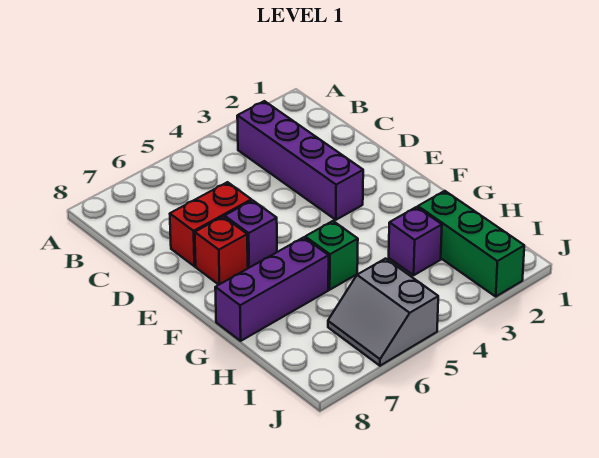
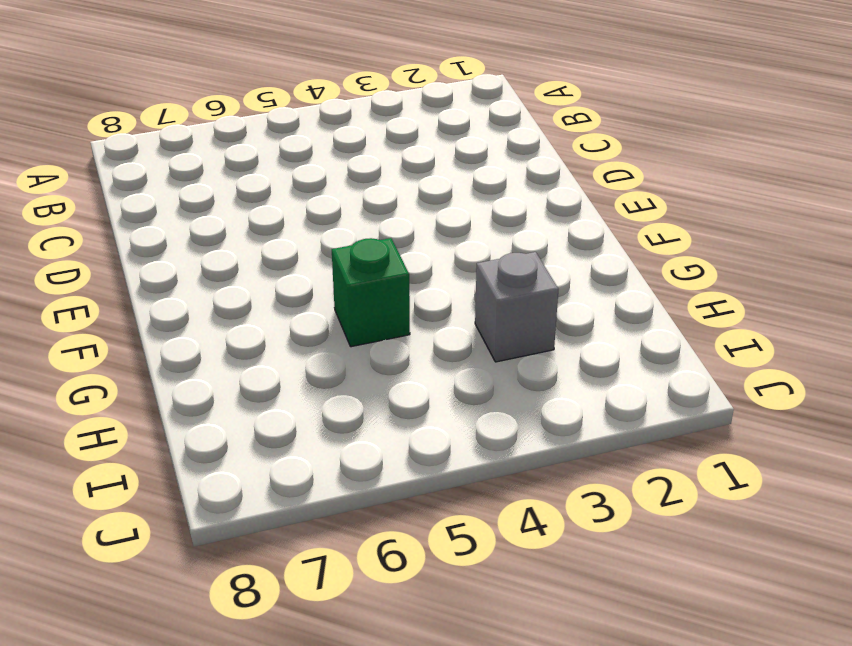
grey 1x1 brick [475,252,558,362] -> purple 1x1 brick [389,207,442,275]
none -> purple 1x4 brick [237,101,363,220]
none -> red 1x2 brick [170,182,251,266]

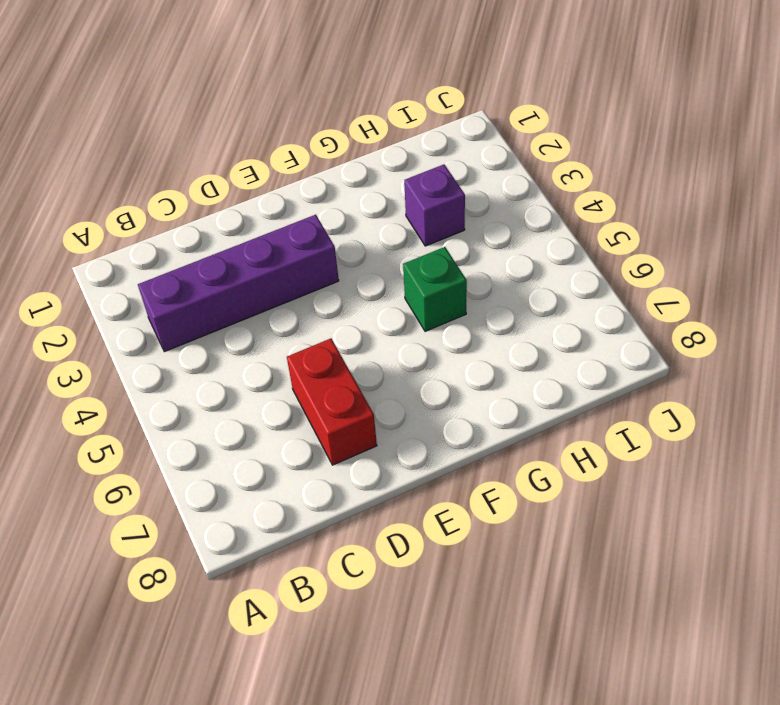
none -> purple 1x1 brick [225,200,277,268]
none -> red 1x1 brick [195,217,248,285]

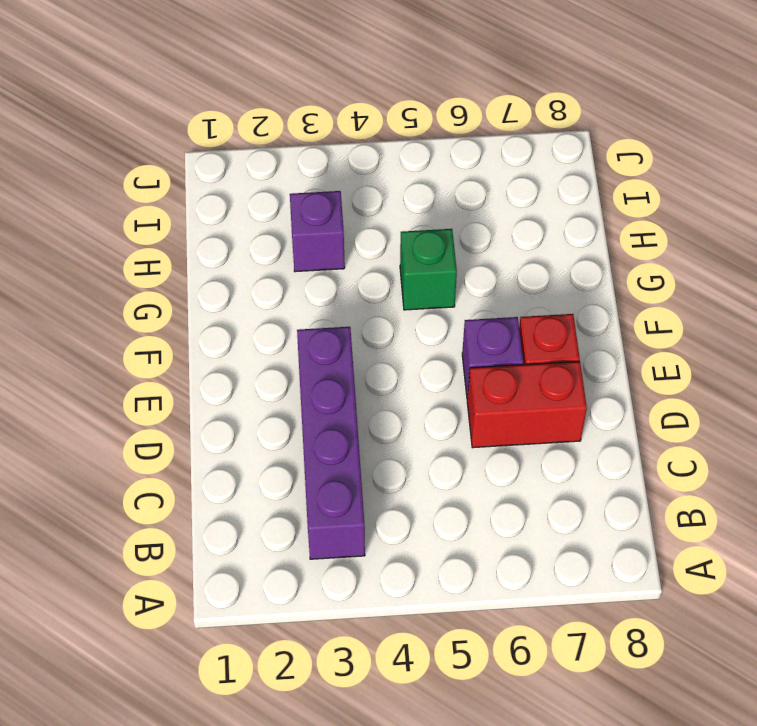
none -> purple 1x3 brick [215,237,329,341]
none -> green 1x3 brick [418,191,524,296]

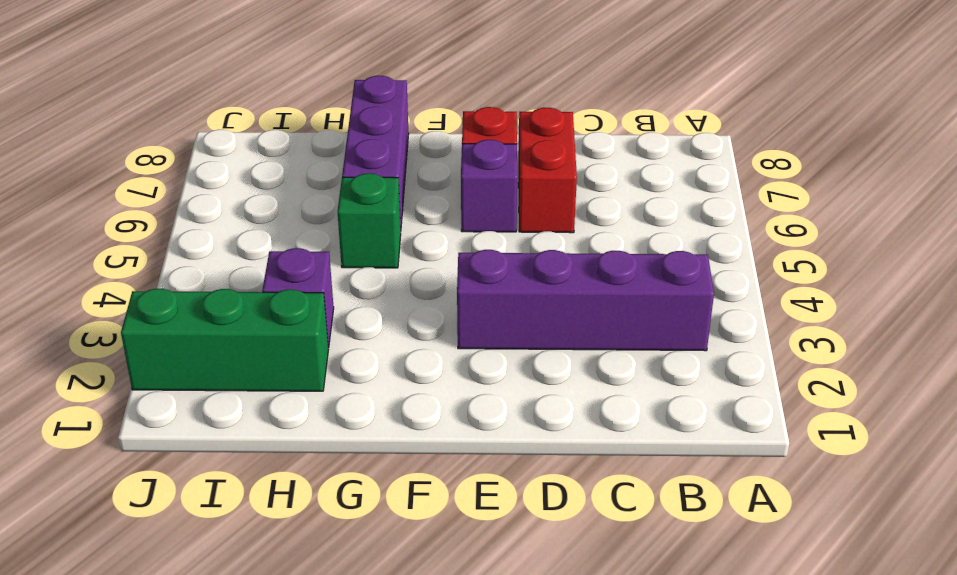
none -> grey 2x2 slope [328,259,438,366]

